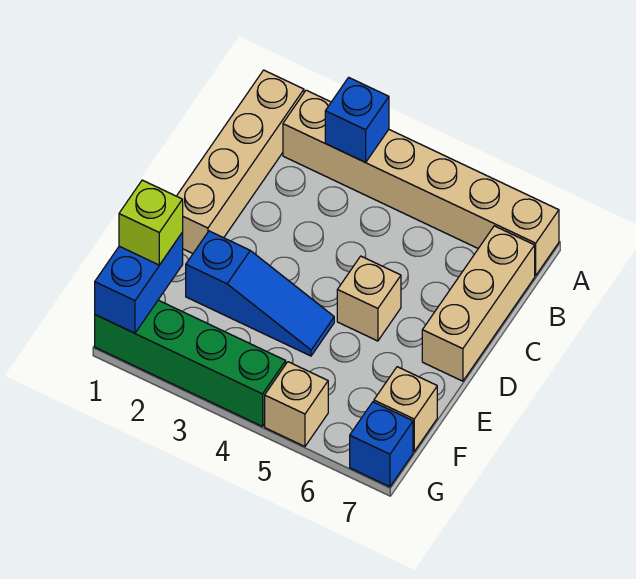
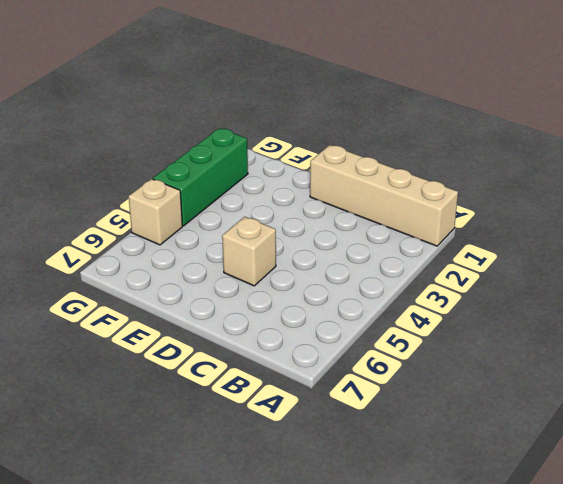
green 1x3 brick [153,128,248,226] -> green 1x4 brick [95,300,286,426]
none -> tan 1x6 brick [283,90,559,276]
none -> tan 1x3 brick [422,226,535,381]
none -> blue 1x3 slope [186,231,334,356]

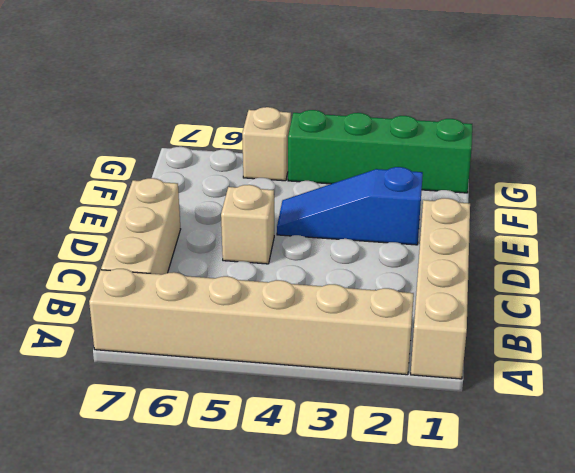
none -> tan 1x1 brick [374,367,437,451]
none -> blue 1x1 brick [350,402,413,487]
none -> blue 1x1 brick [325,77,389,162]

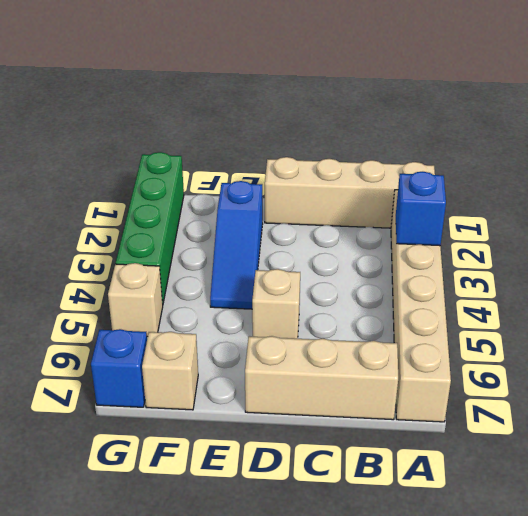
none -> blue 1x2 brick [95,232,183,333]
none -> lime 1x1 brick [119,180,183,265]

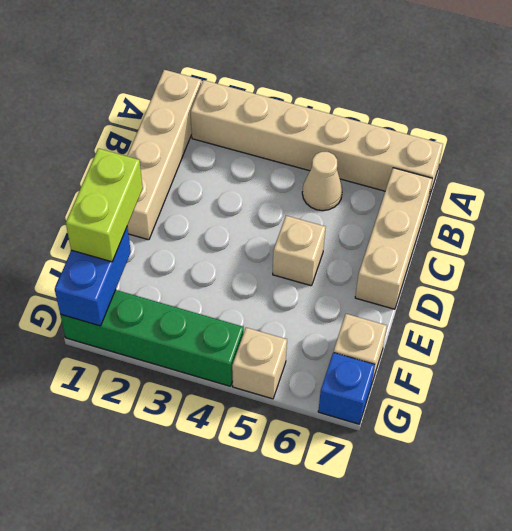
tan 1x1 cone [302,152,342,211] -> none
lime 1x2 brick [66,148,143,262] -> lime 1x1 brick [119,180,183,265]
none -> blue 1x3 slope [186,231,334,356]
none -> blue 1x1 brick [325,77,389,162]

